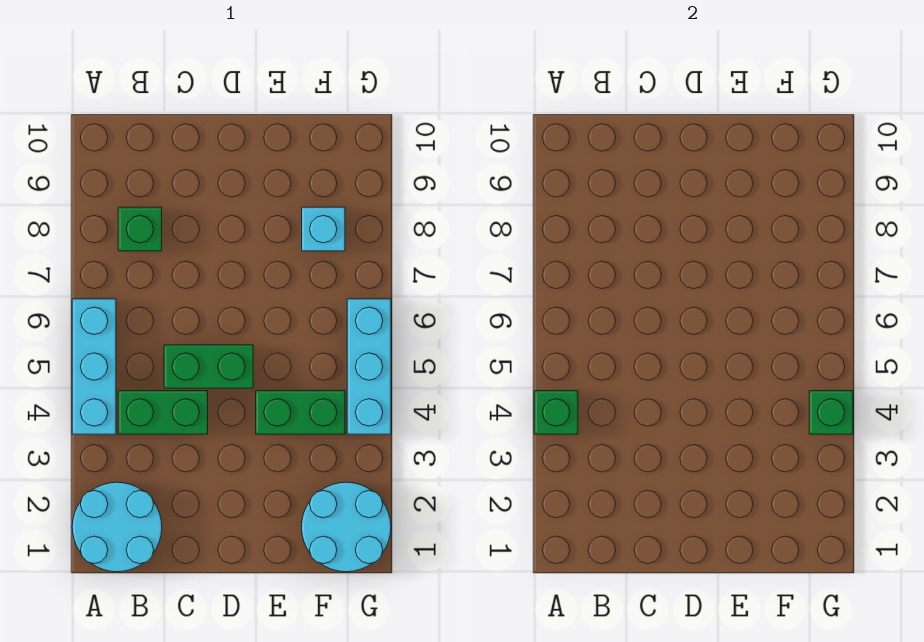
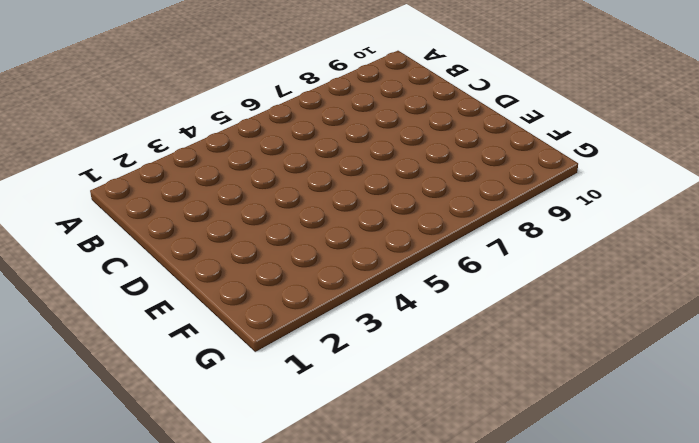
none -> cyan 2x2 round brick [72,482,162,572]
none -> cyan 1x3 brick [72,299,116,434]

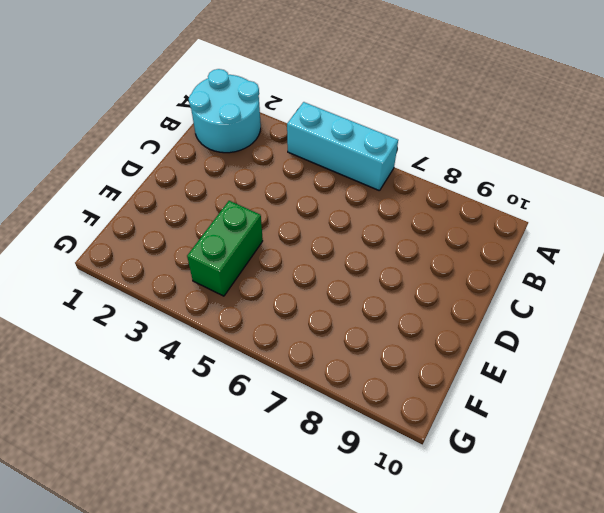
none -> green 1x2 brick [118,391,208,434]
none -> green 1x1 brick [118,207,162,251]

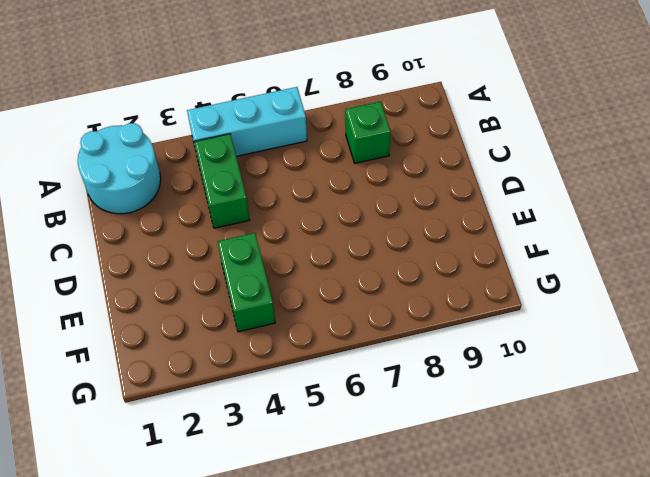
none -> green 1x2 brick [164,345,253,388]
none -> cyan 2x2 round brick [302,482,391,572]

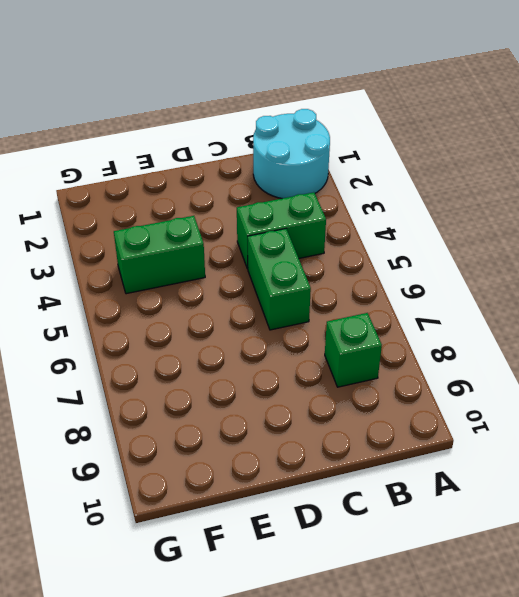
green 1x2 brick [248,229,311,330] -> green 1x2 brick turned to [164,345,253,388]
none -> cyan 1x3 brick [72,299,116,434]
none -> cyan 2x2 round brick [302,482,391,572]

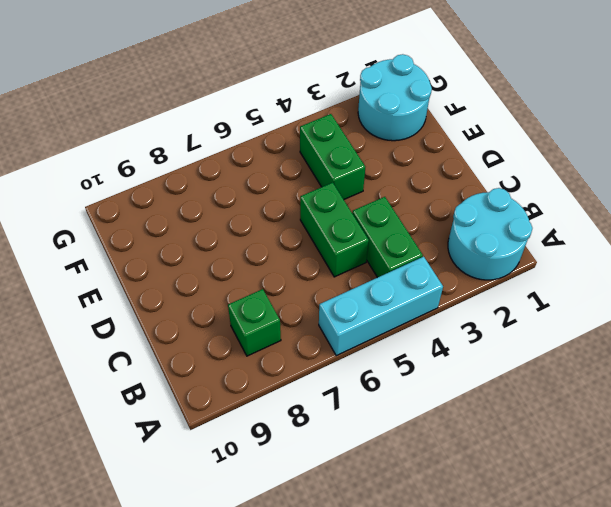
none -> cyan 1x1 brick [302,207,345,251]
none -> cyan 1x3 brick [347,299,391,434]

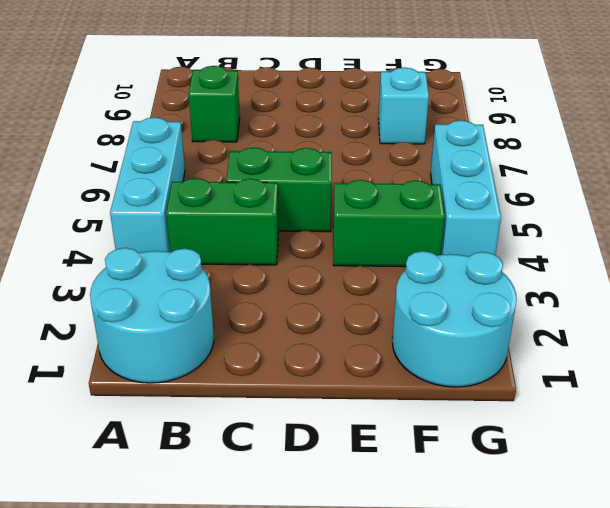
none -> green 1x1 brick [534,391,578,434]
none -> green 1x1 brick [809,391,853,434]

